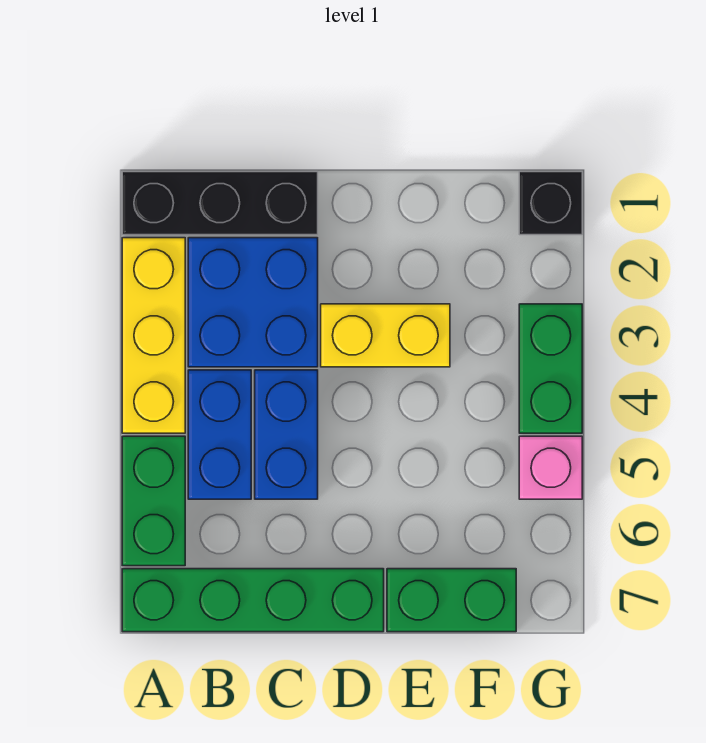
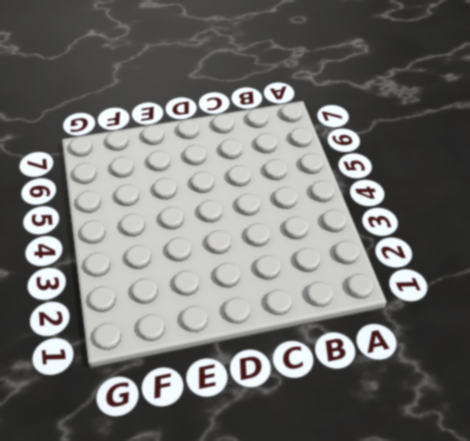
none -> black 1x3 brick [122,172,318,235]
none -> yellow 1x3 brick [122,238,185,433]
none -> green 1x2 brick [122,436,185,566]

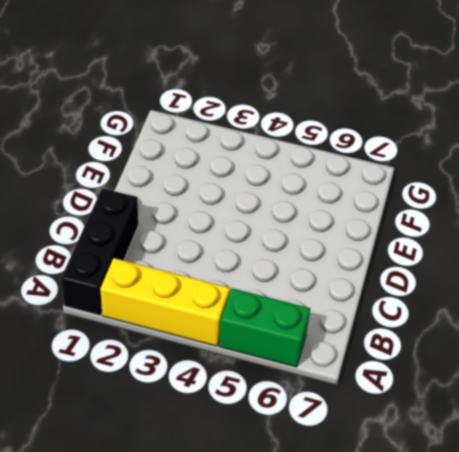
none -> green 1x4 brick [122,569,384,632]
none -> blue 2x2 brick [188,238,318,367]
none -> blue 1x2 brick [188,370,251,499]

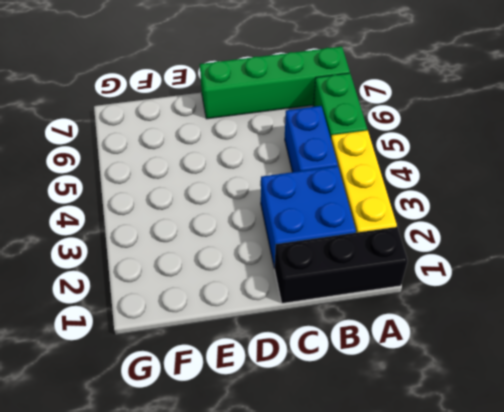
none -> blue 1x2 brick [255,370,318,499]
none -> yellow 1x2 brick [321,304,450,367]
none -> green 1x2 brick [387,569,516,632]

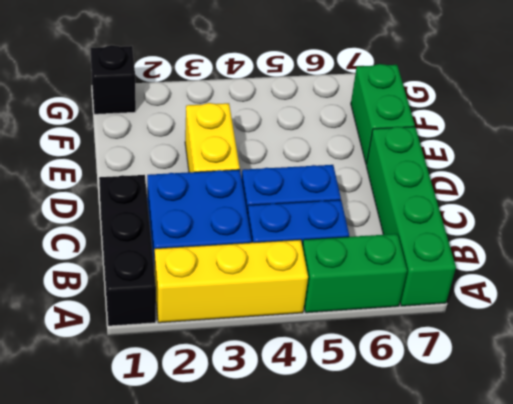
none -> green 1x2 brick [519,304,582,433]
none -> pink 1x1 brick [519,436,582,499]

